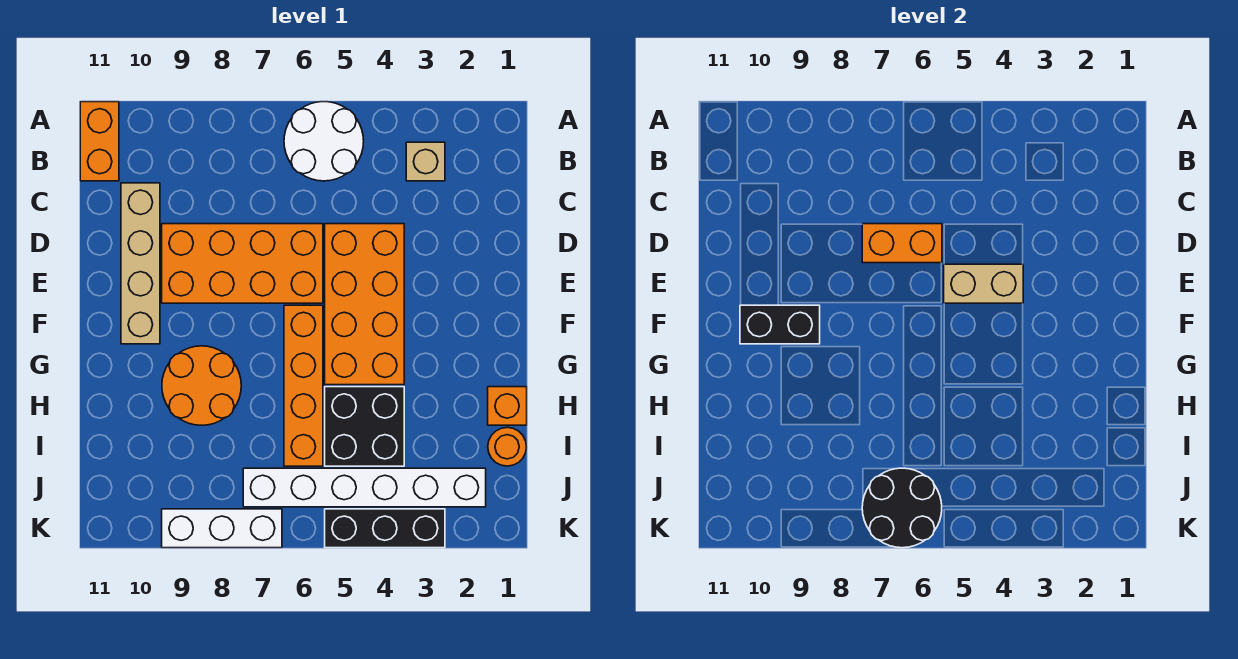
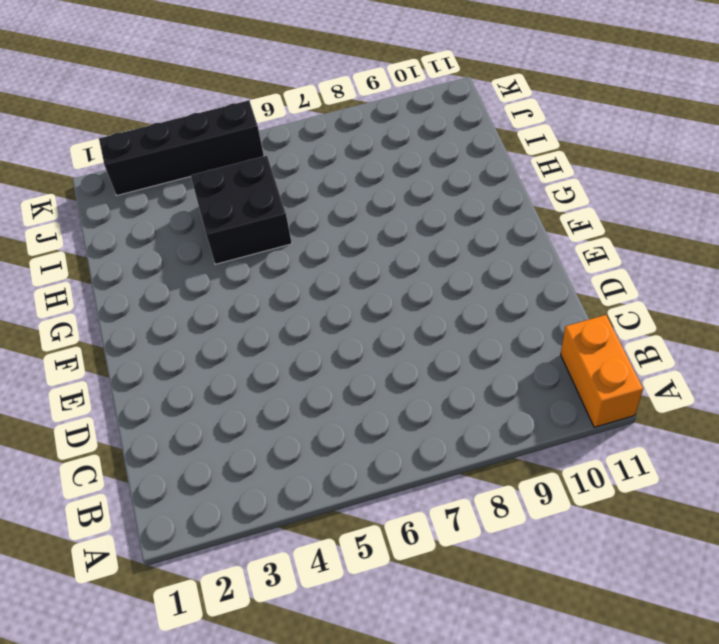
black 1x4 brick [99,100,264,196] -> black 1x3 brick [325,509,445,548]
none -> white 2x2 round brick [284,102,364,181]
none -> tan 1x1 brick [406,142,445,181]
none -> tan 1x4 brick [121,183,160,344]

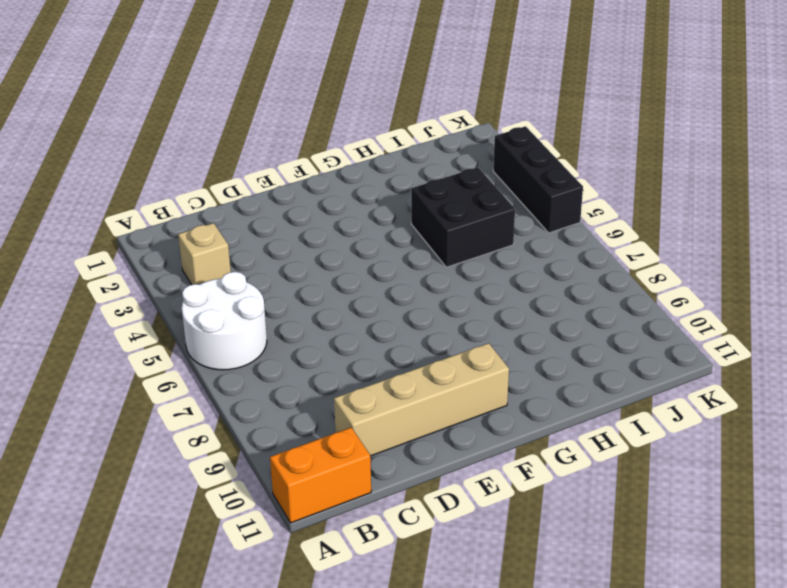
none -> orange 2x4 brick [325,224,404,385]
none -> orange 2x4 brick [162,224,323,303]
none -> orange 1x4 brick [284,305,323,466]

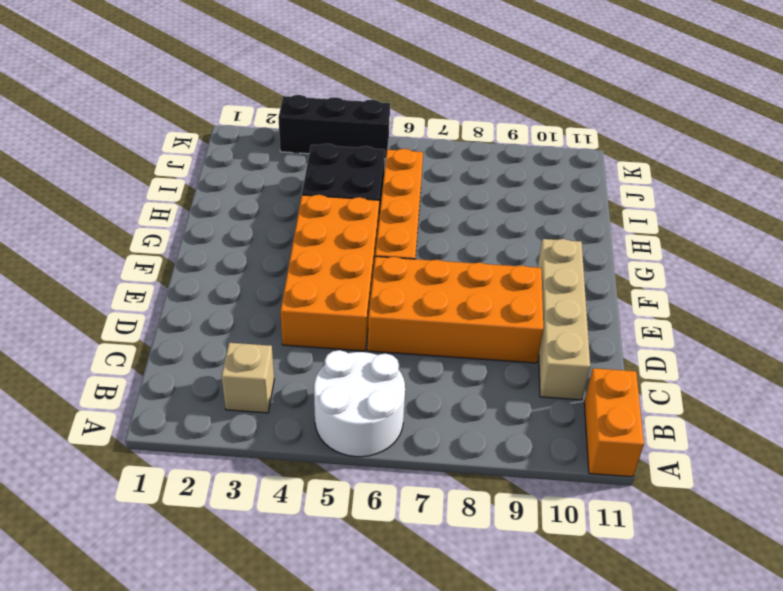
none -> orange 2x2 round brick [162,346,241,425]
none -> orange 1x1 brick [488,387,527,425]
none -> orange 1x1 round brick [488,427,526,466]

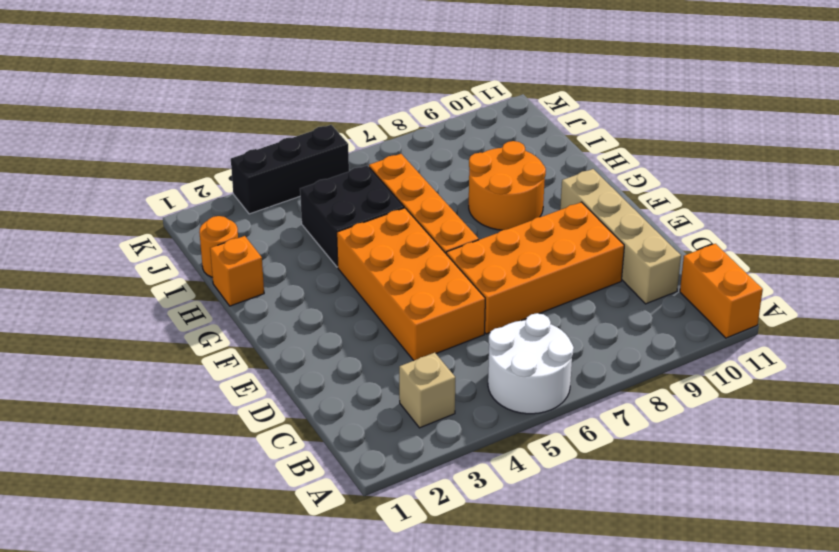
none -> white 1x6 brick [243,468,486,507]
none -> white 1x3 brick [162,509,282,548]
none -> orange 1x2 brick [862,224,942,263]

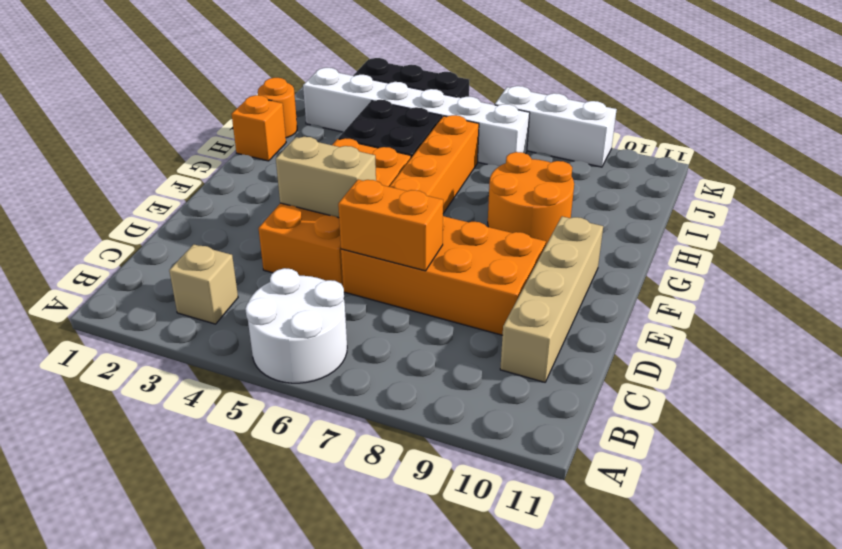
none -> orange 1x2 brick [80,102,119,181]
none -> black 1x2 brick [740,305,820,344]
none -> black 2x2 round brick [862,468,942,548]

